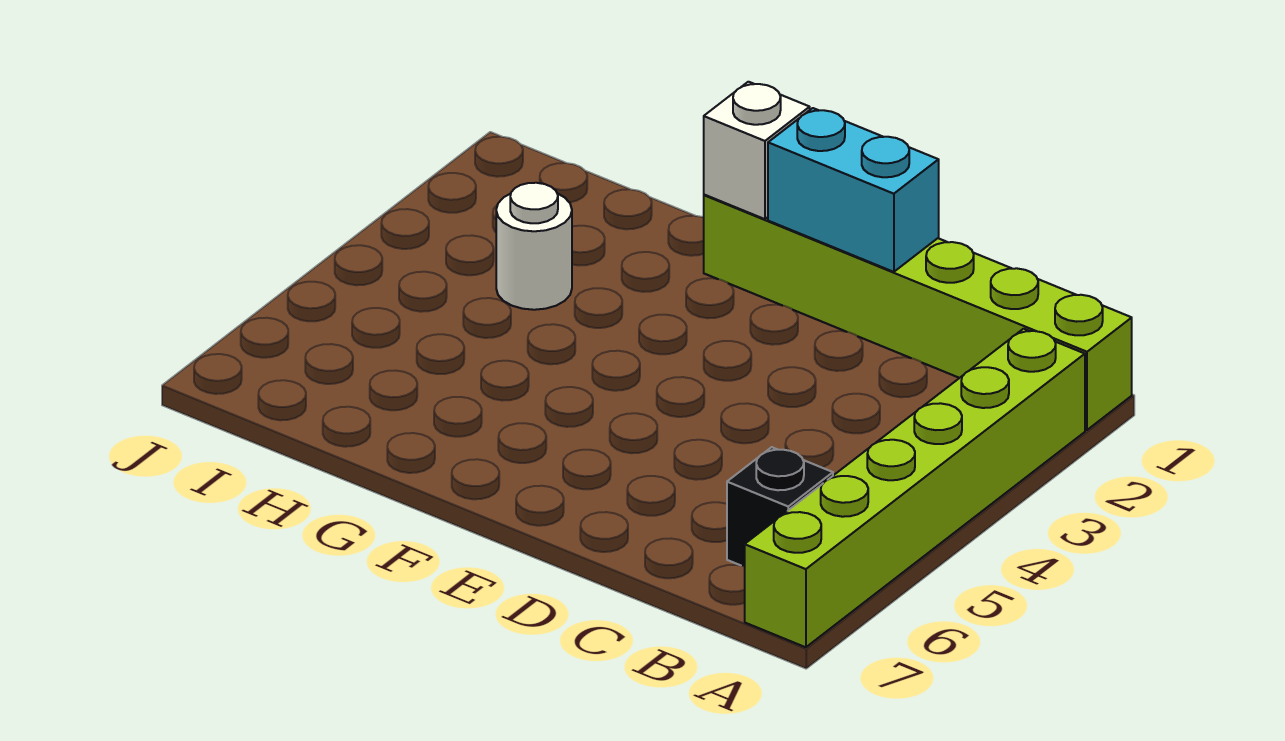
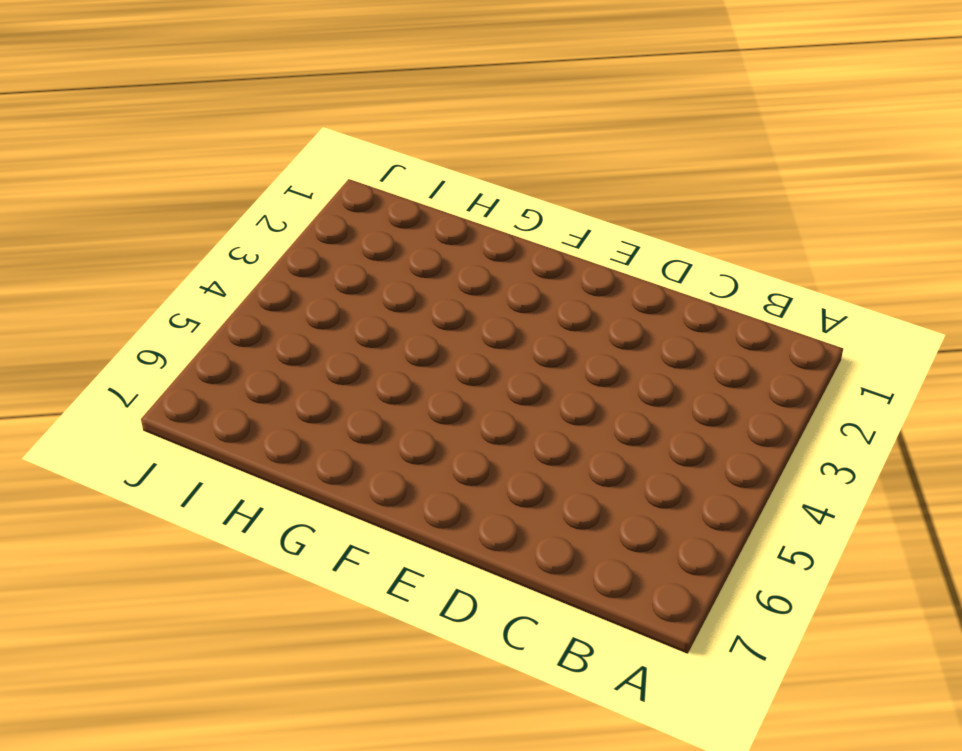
none -> lime 1x6 brick [704,195,1132,430]
none -> lime 1x6 brick [745,329,1085,647]

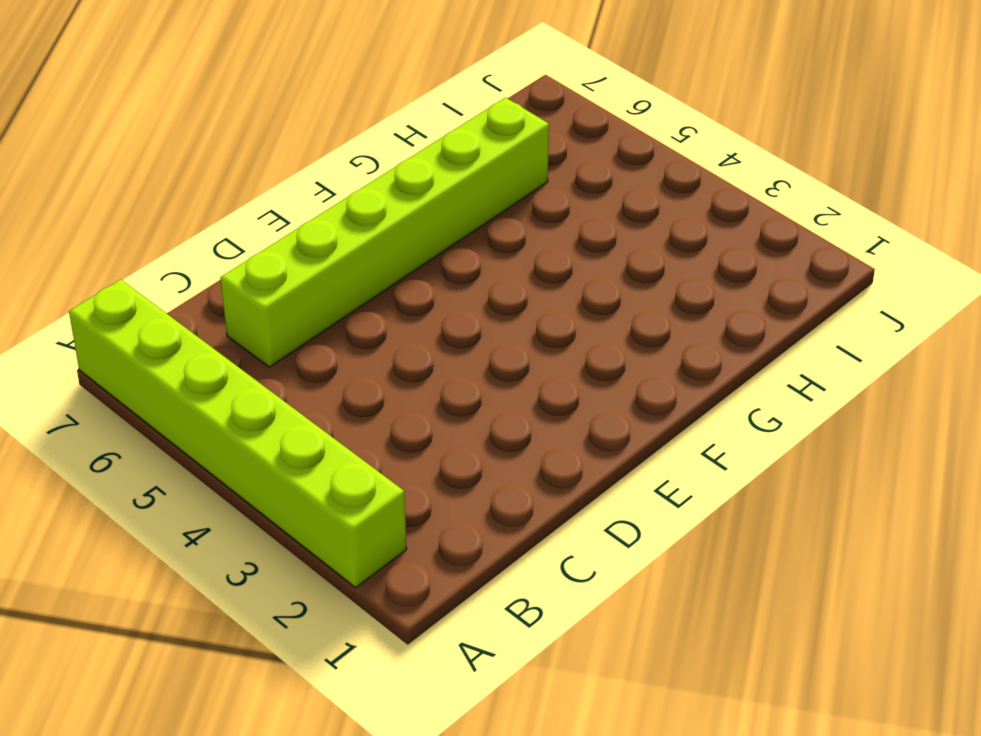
lime 1x6 brick [220,98,549,367] -> lime 1x6 brick moved to [704,195,1132,430]
none -> black 1x1 brick [727,447,833,566]
none -> white 1x1 round brick [496,183,572,310]

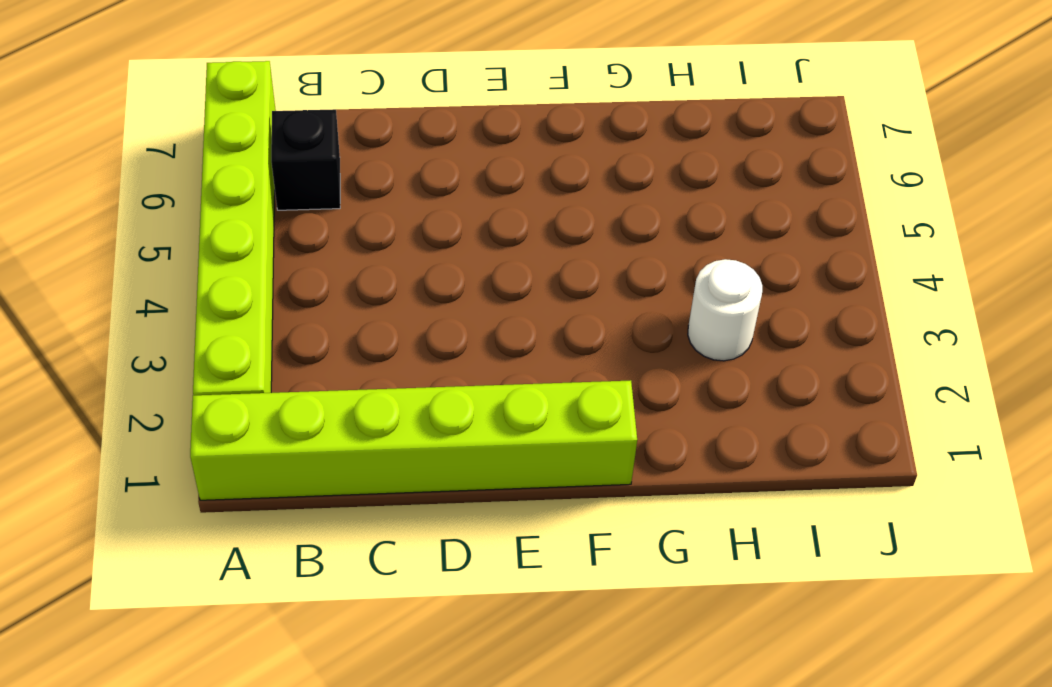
none -> cyan 1x2 brick [768,108,939,272]
none -> white 1x1 brick [704,82,810,219]

